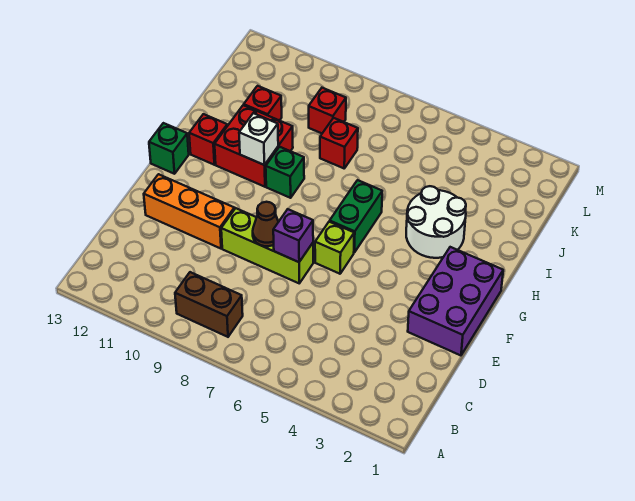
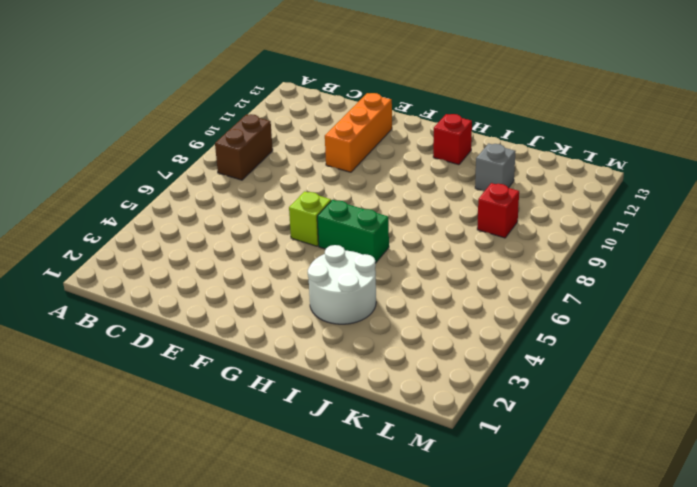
grey 1x1 brick [475,143,516,191] -> red 1x1 brick [244,86,282,121]
none -> purple 2x3 brick [408,247,503,355]
none -> lime 1x3 brick [221,208,313,283]
none -> green 1x1 brick [149,123,189,174]

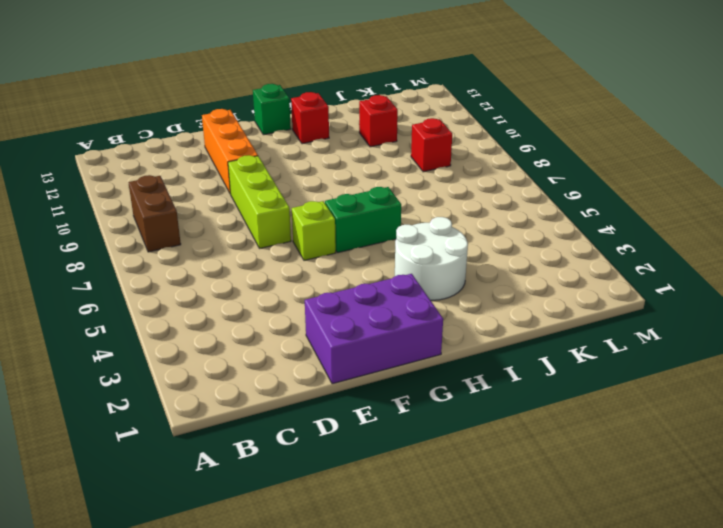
none -> green 1x1 brick [266,147,304,198]
none -> red 2x2 brick [215,105,293,187]
none -> red 1x1 brick [320,118,358,168]

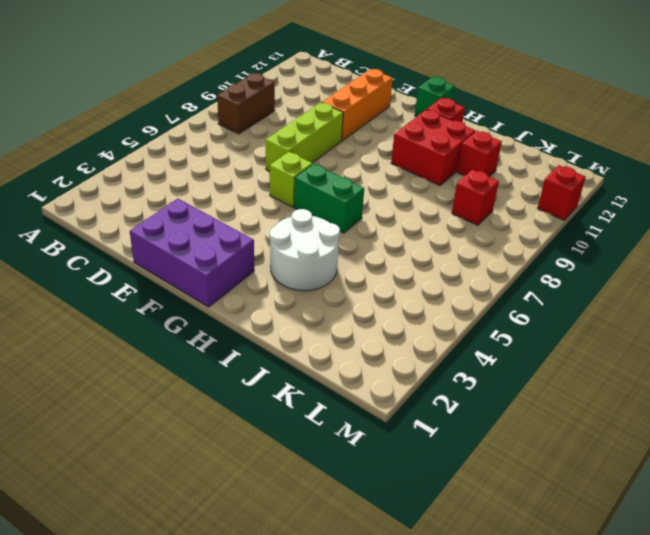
red 1x1 brick [538,165,586,220] -> red 1x1 brick moved to [320,118,358,168]
none -> green 1x1 brick [266,147,304,198]
none -> purple 1x1 brick [273,209,313,262]
none -> brown 1x1 cone [253,202,278,246]

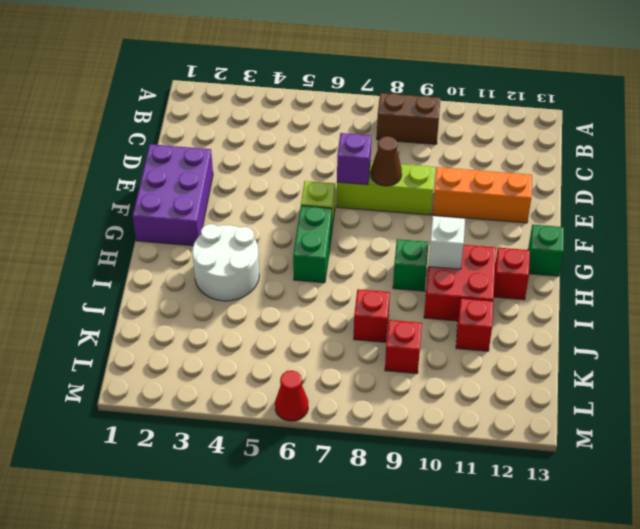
red 1x1 cone [275,370,308,421] -> none

